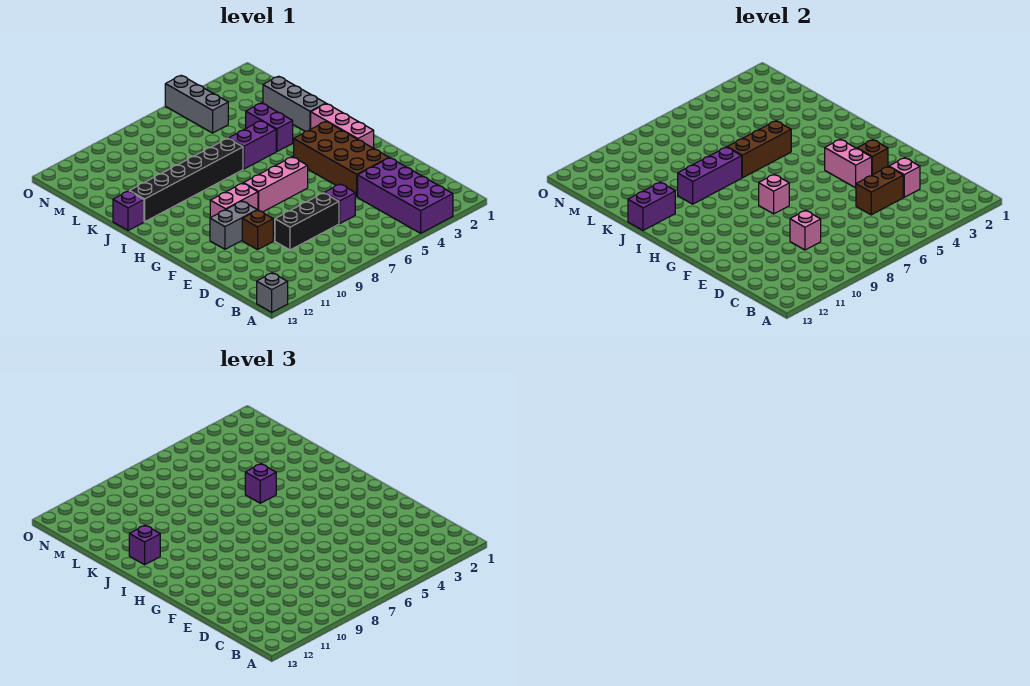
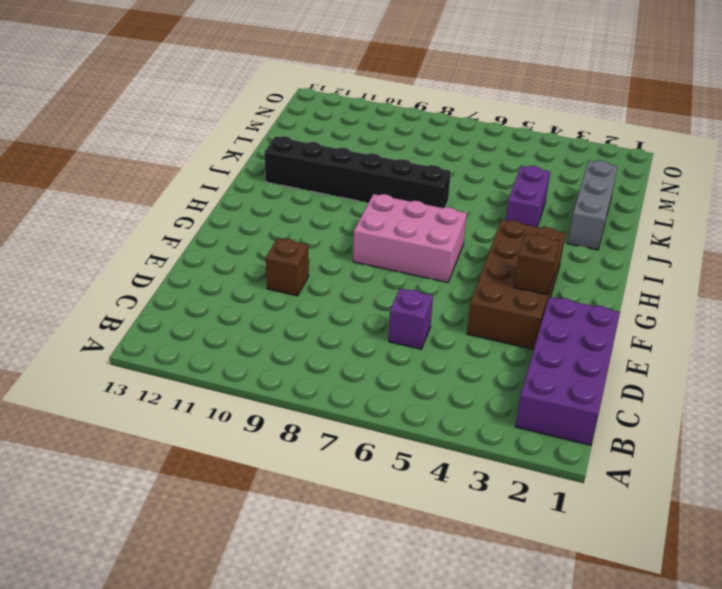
purple 2x4 brick [515,297,620,445] -> purple 2x4 brick moved to [358,158,453,233]
pink 2x3 brick [353,194,467,282] -> pink 1x3 brick [244,157,308,212]
none -> grey 1x1 brick [257,273,288,312]
none -> black 1x3 brick [275,193,339,250]
none -> grey 1x2 brick [210,201,257,249]

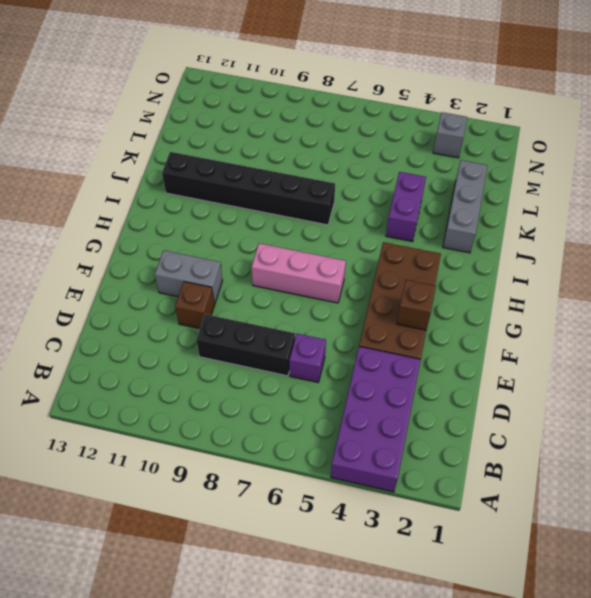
grey 1x1 brick [433,112,467,158] -> grey 1x1 brick moved to [257,273,288,312]
none -> pink 1x3 brick [311,104,374,148]
none -> pink 1x2 brick [210,183,258,218]
none -> purple 1x2 brick [229,121,276,169]

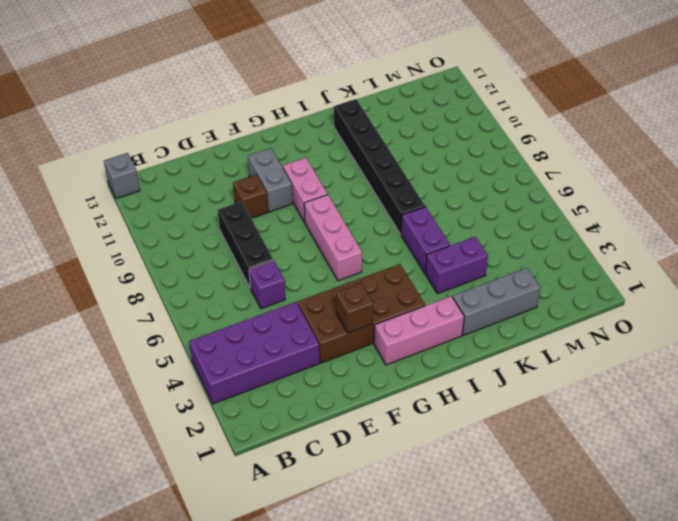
none -> purple 1x1 brick [113,191,144,231]
none -> grey 1x3 brick [165,75,228,133]
none -> pink 1x1 brick [889,158,920,197]

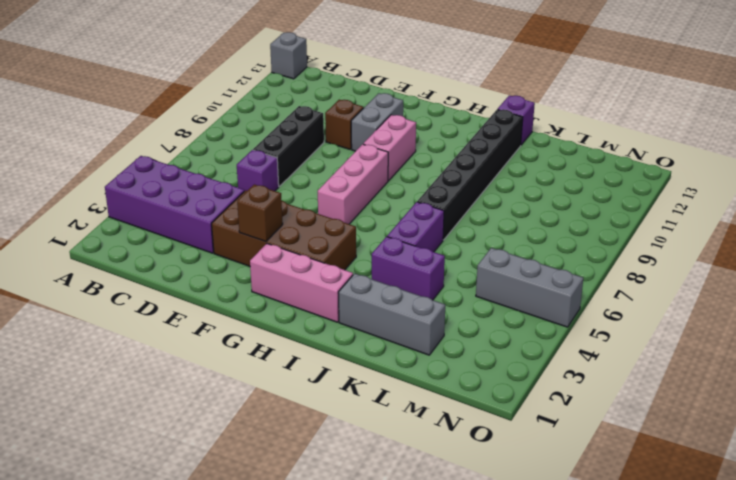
none -> pink 1x1 brick [889,158,920,197]
none -> brown 1x2 brick [856,167,903,215]
none -> pink 1x1 brick [790,210,821,250]

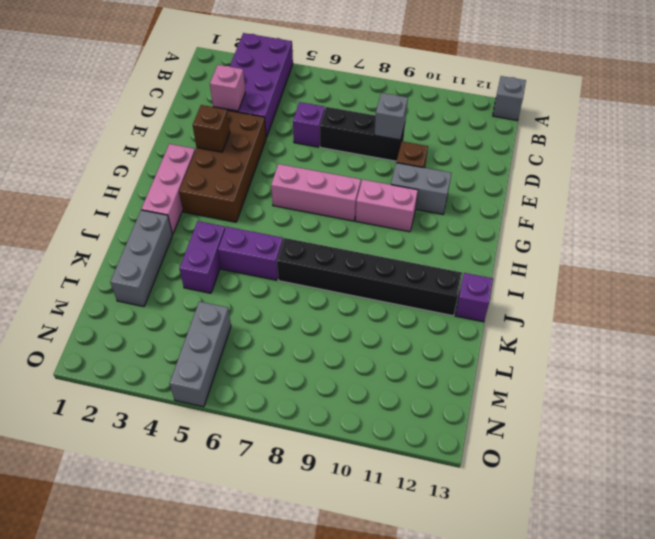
grey 1x1 brick [374,93,408,140] -> pink 1x1 brick [790,210,821,250]
none -> brown 1x2 brick [856,167,903,215]
none -> pink 1x2 brick [825,139,872,188]
none -> pink 1x1 brick [759,174,789,214]

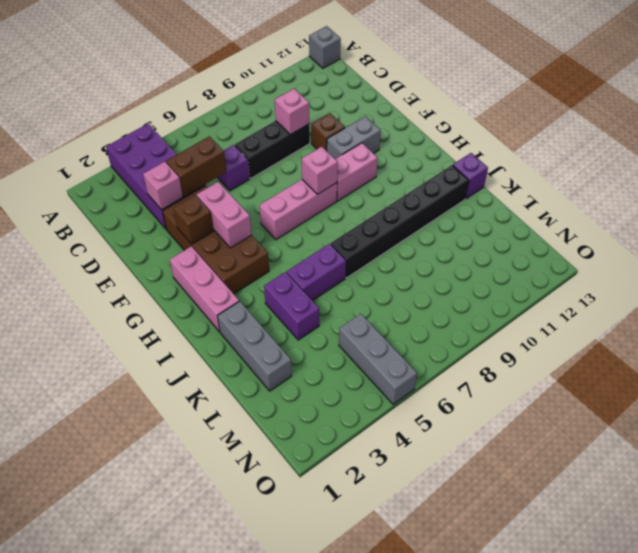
none -> brown 1x3 brick [727,121,791,178]
none -> purple 1x3 brick [678,147,742,204]
none -> purple 1x2 brick [628,182,675,231]

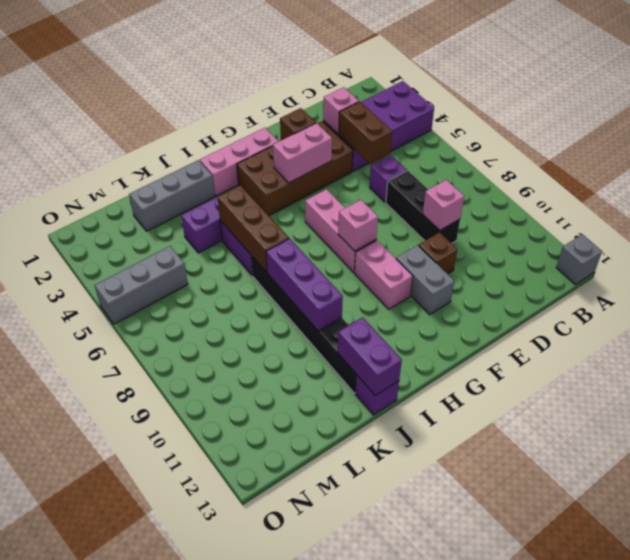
none -> purple 1x1 brick [245,464,276,503]
none -> purple 1x1 brick [129,525,160,565]

